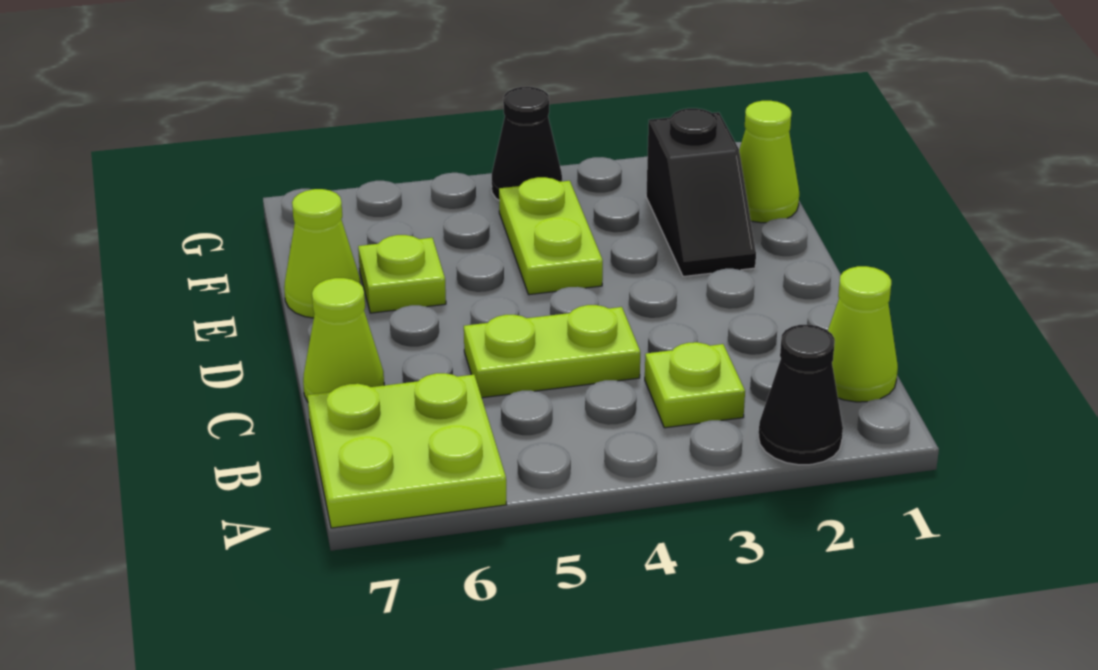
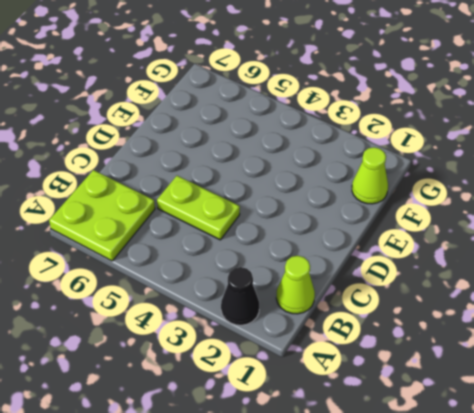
none -> lime 1x1 plate [645,342,745,428]
none -> lime 1x1 cone [303,278,384,402]
none -> black 1x2 slope [646,108,756,277]

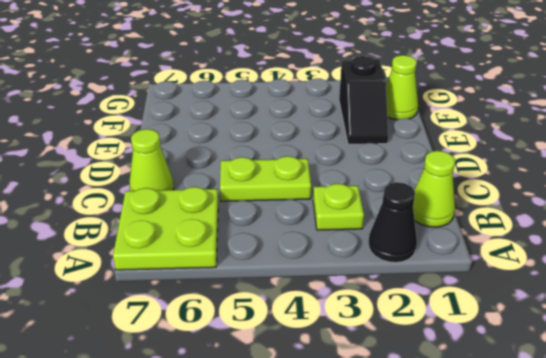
none -> lime 1x2 plate [499,177,603,295]
none -> lime 1x1 plate [358,235,446,313]
none -> lime 1x1 cone [284,189,361,318]

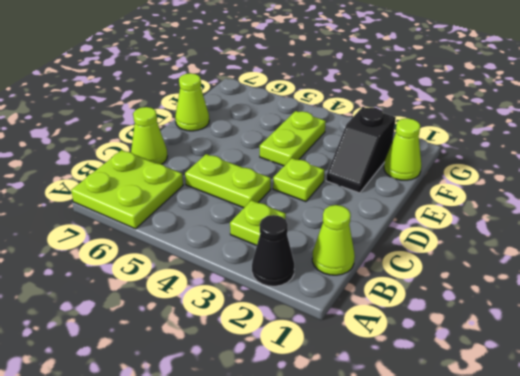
lime 1x1 plate [273,158,324,202] -> lime 1x1 plate moved to [358,235,446,313]
none -> black 1x1 cone [492,87,562,200]

